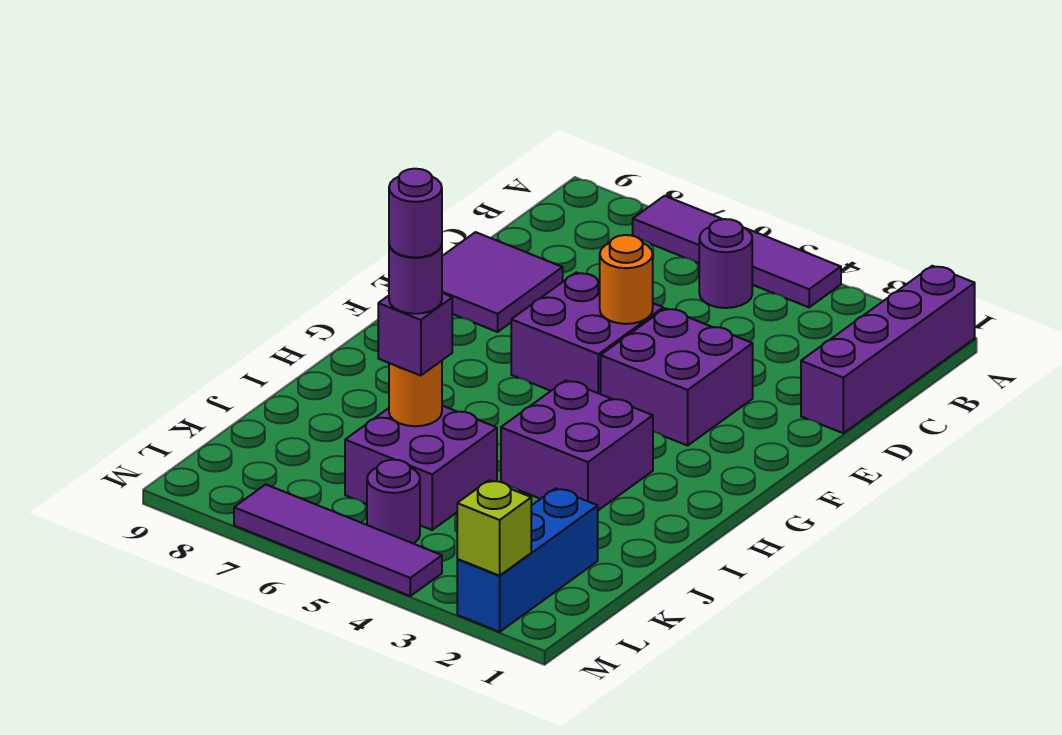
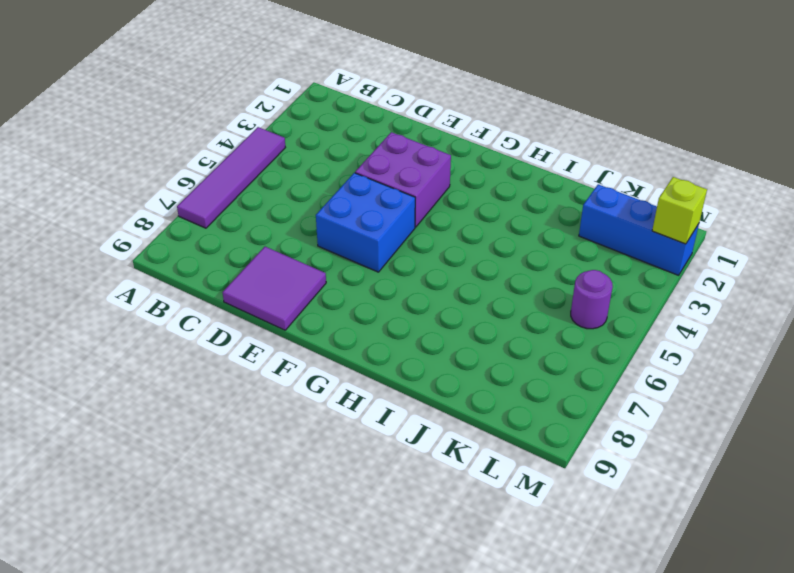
blue 2x2 brick [316,173,415,272] -> purple 2x2 brick [511,272,663,394]
none -> purple 1x4 brick [801,266,975,433]
none -> purple 1x1 round brick [699,219,752,308]
none -> purple 2x2 brick [501,380,653,510]

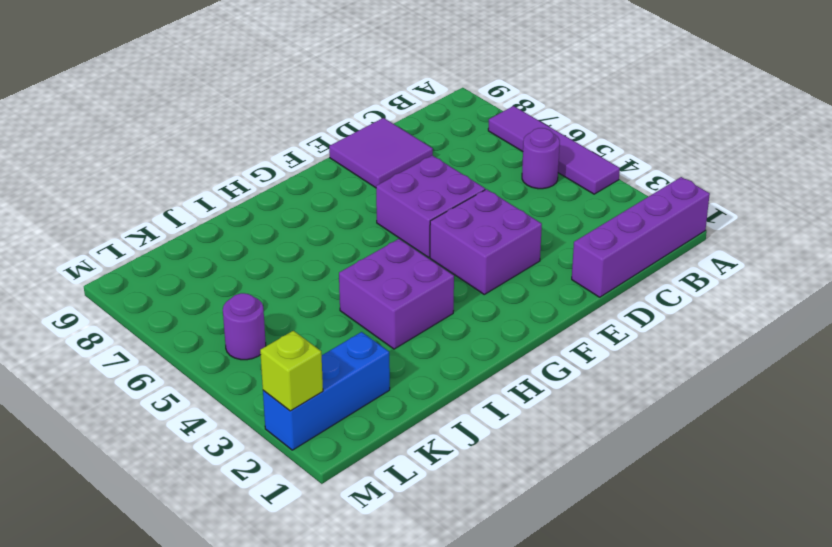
none -> purple 2x2 brick [345,406,497,530]
none -> purple 1x4 tile [234,484,442,596]
none -> orange 1x1 round brick [599,235,653,324]

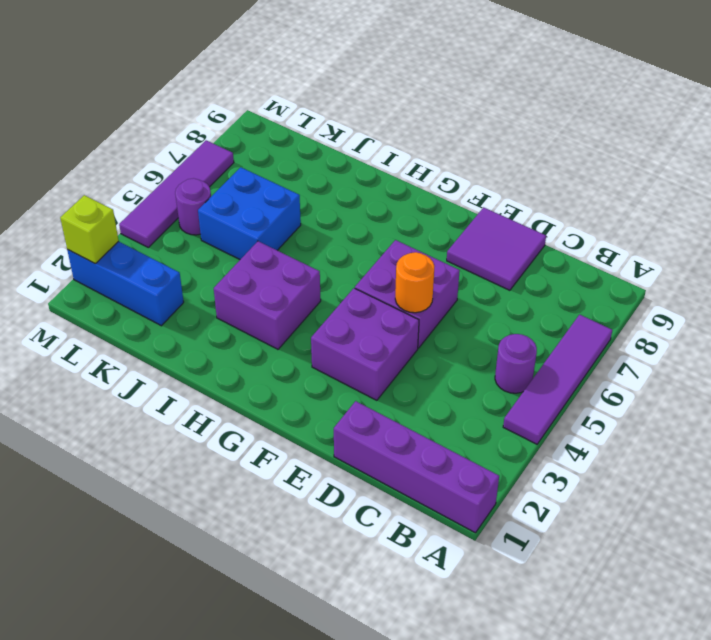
blue 2x2 brick [198,167,301,259] -> purple 2x2 brick [345,406,497,530]
none -> orange 1x1 round brick [389,361,442,426]
none -> purple 1x1 brick [378,293,452,376]
none -> purple 1x1 round brick [389,245,442,314]

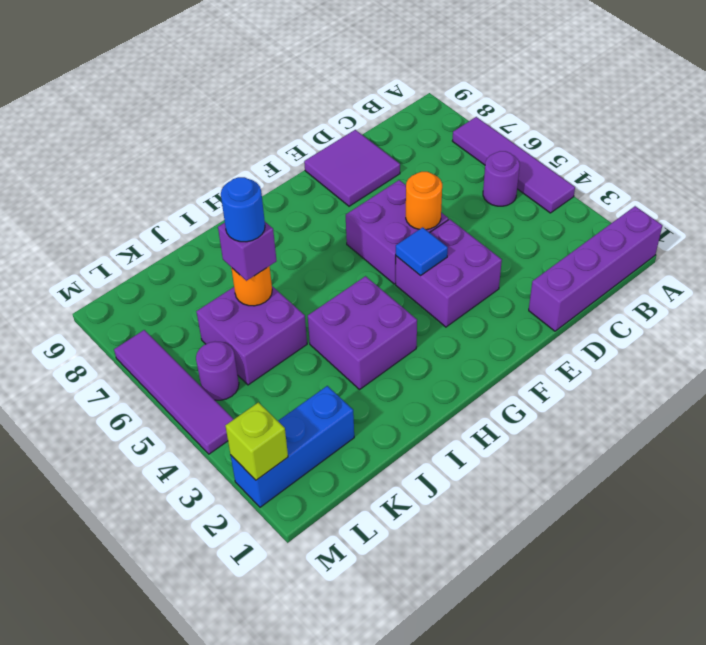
blue 1x1 tile [396,227,448,276] -> none
blue 1x1 round brick [221,177,265,242] -> purple 1x1 round brick [389,245,442,314]
none -> purple 1x1 round brick [389,169,442,258]

